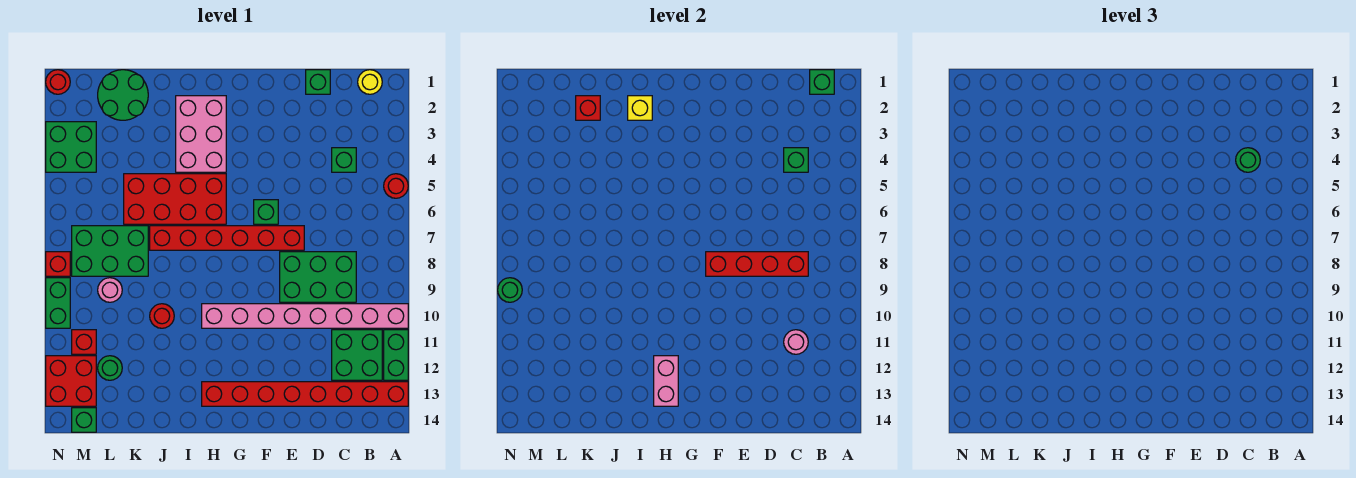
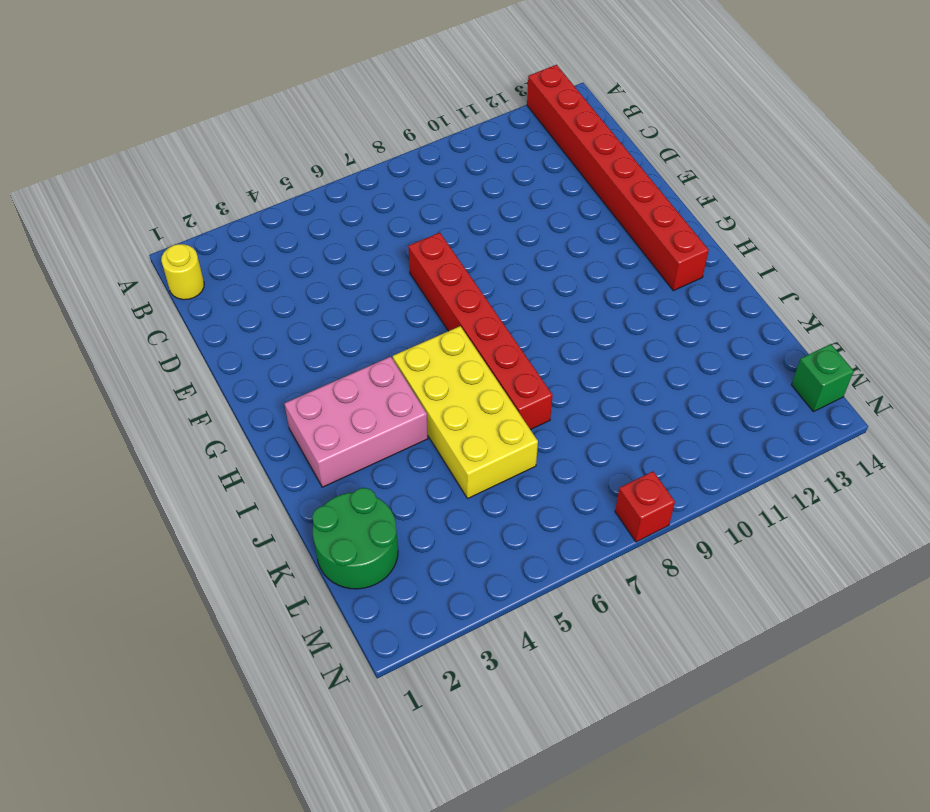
yellow 2x4 brick [393,326,538,499] -> red 2x4 brick [124,174,226,224]
none -> red 1x1 round brick [384,174,408,198]
none -> pink 1x8 brick [202,304,408,328]
none -> green 1x2 brick [384,330,408,380]
none -> green 2x2 brick [332,330,382,380]

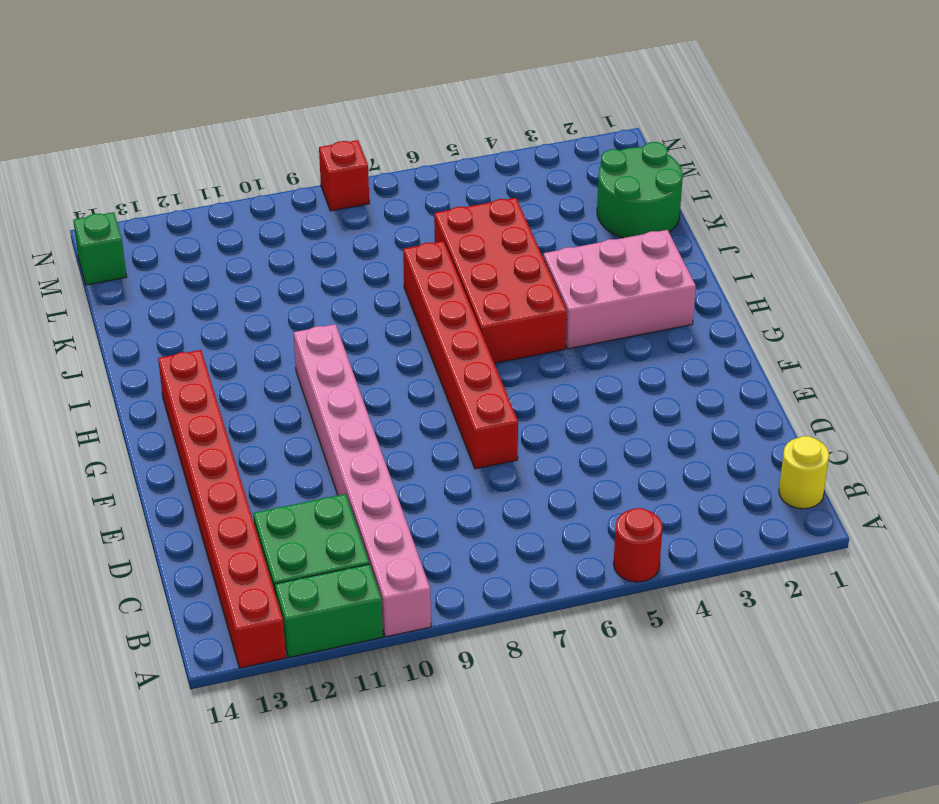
none -> green 1x1 brick [332,148,356,172]
none -> green 2x3 brick [280,252,356,302]
none -> green 1x1 brick [306,70,330,94]
none -> green 1x1 brick [254,200,278,224]

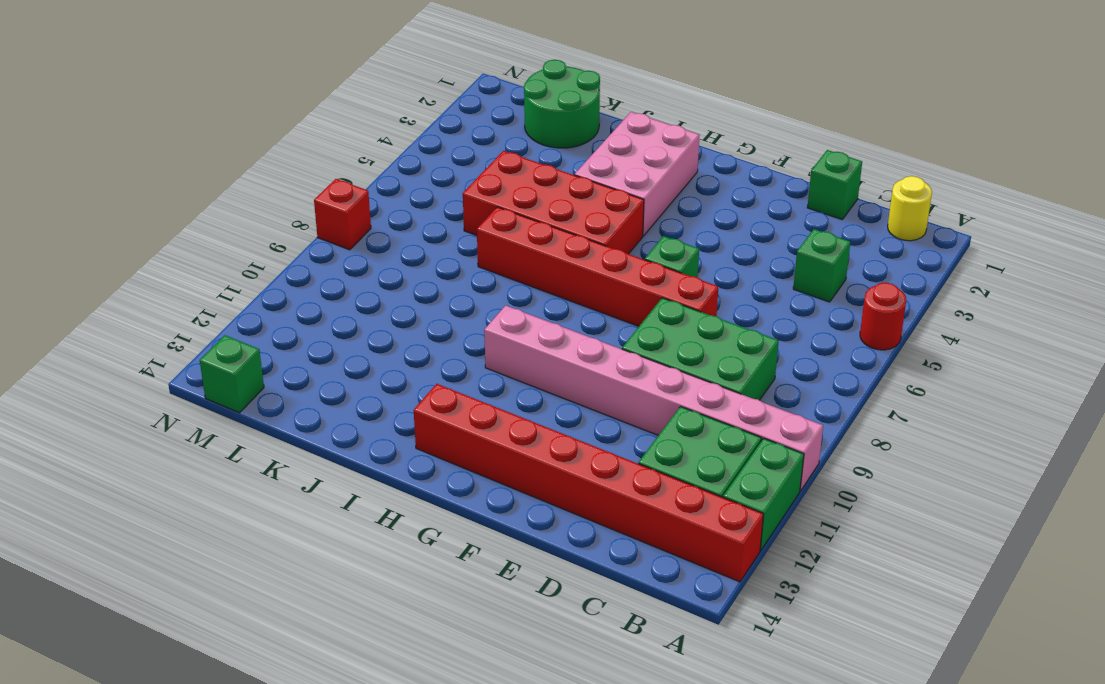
none -> red 1x1 round brick [150,304,174,328]
none -> green 2x3 brick [72,226,148,276]
none -> pink 1x1 round brick [98,278,122,302]
none -> green 1x1 round brick [98,356,122,380]

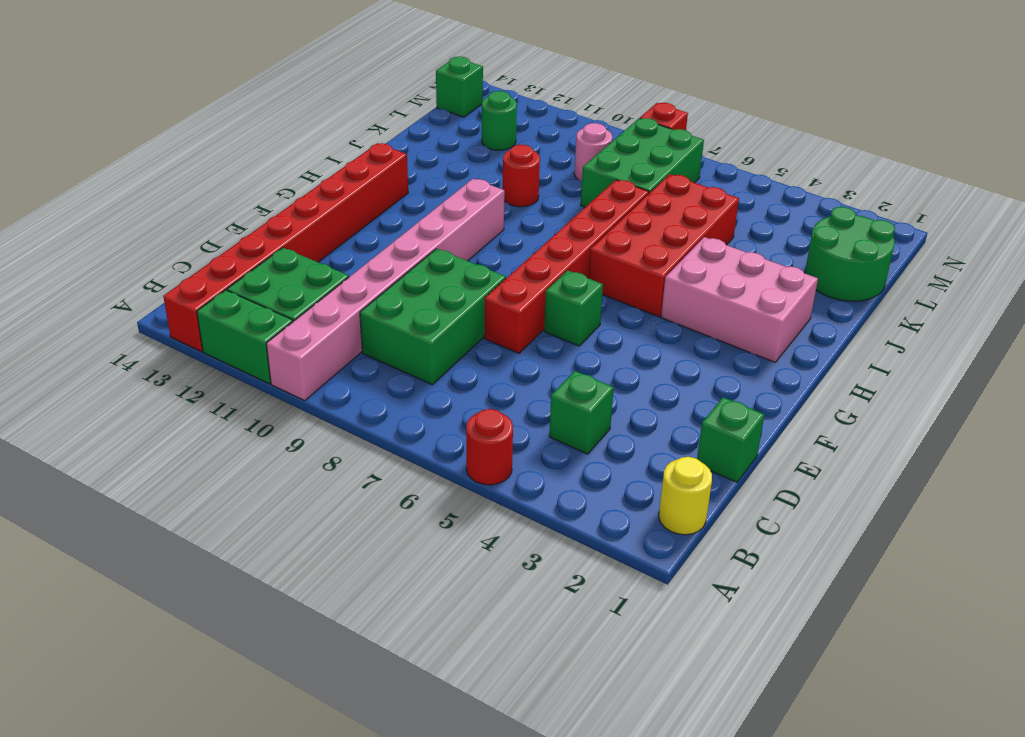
none -> green 2x2 brick [46,122,96,172]
none -> red 1x1 brick [72,330,96,354]
none -> red 2x2 brick [46,356,96,406]
none -> red 1x1 round brick [46,70,70,94]

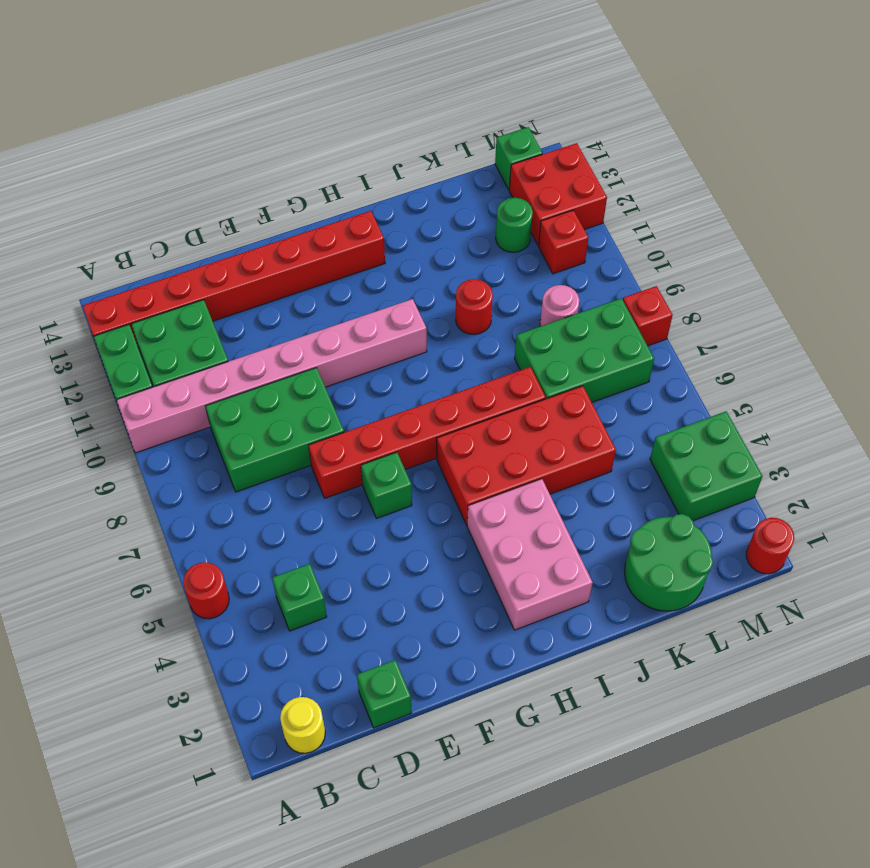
none -> green 1x2 brick [46,278,70,328]
none -> green 1x1 brick [810,70,834,94]
none -> green 1x1 brick [784,148,808,172]
none -> red 1x4 brick [706,252,808,276]

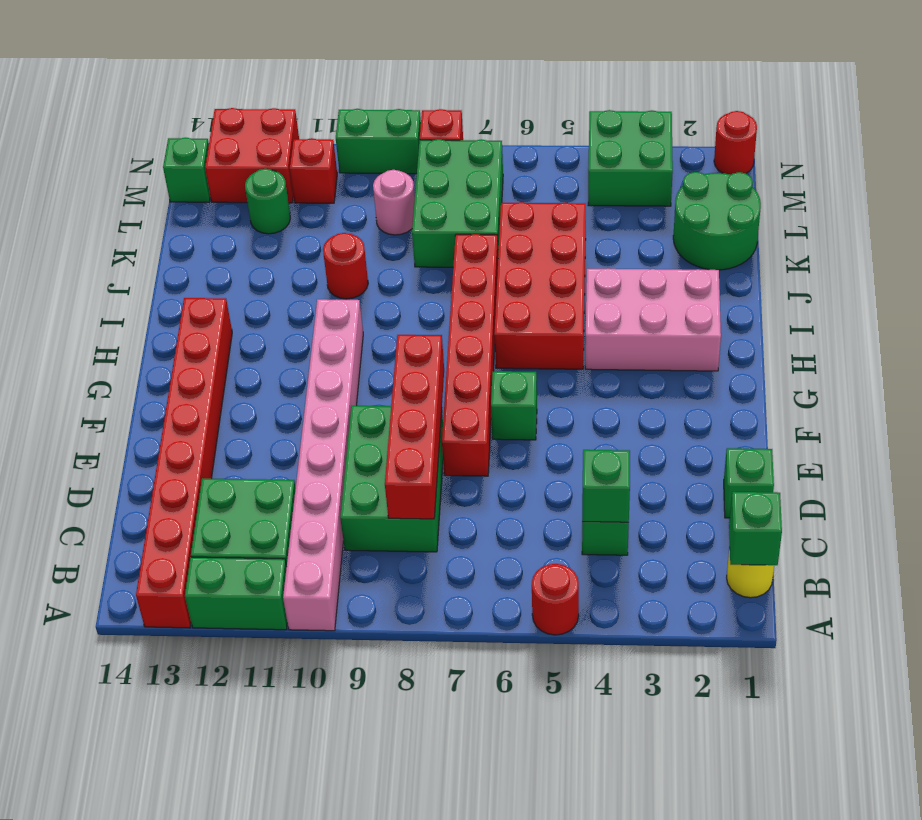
none -> pink 1x1 round brick [784,330,808,354]
none -> pink 1x2 brick [654,356,678,406]
none -> yellow 1x1 brick [628,96,652,120]
none -> red 1x1 brick [576,96,600,120]

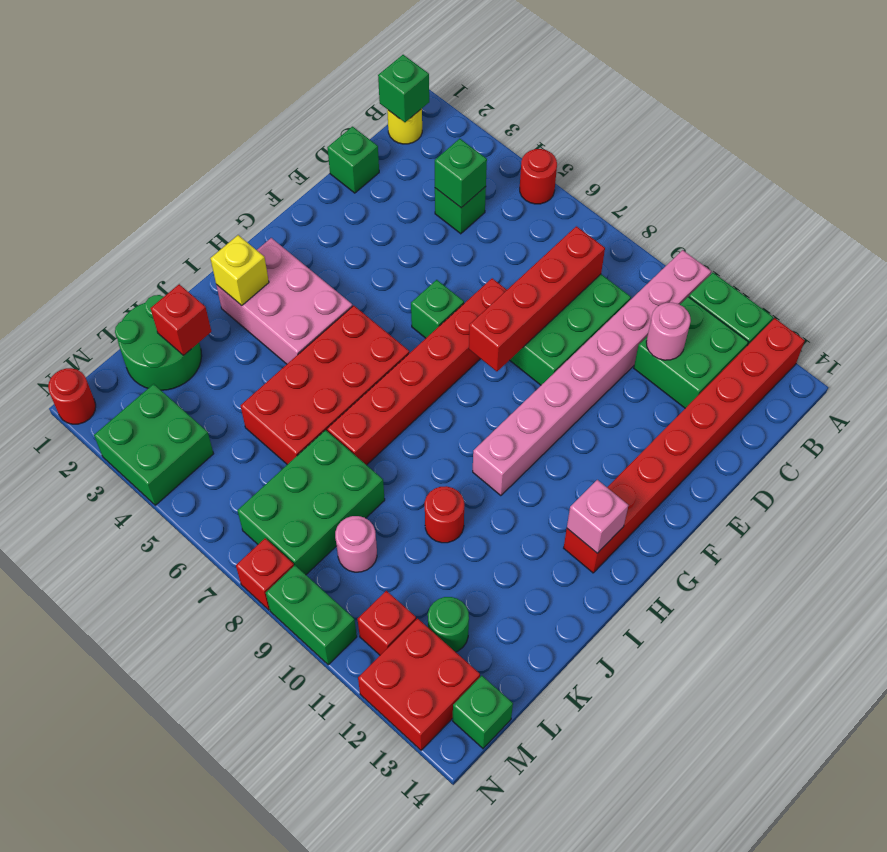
pink 1x1 brick [567,480,628,553] -> pink 1x2 brick [654,356,678,406]
none -> green 1x1 round brick [498,278,522,302]
none -> green 1x1 round brick [1236,148,1260,172]

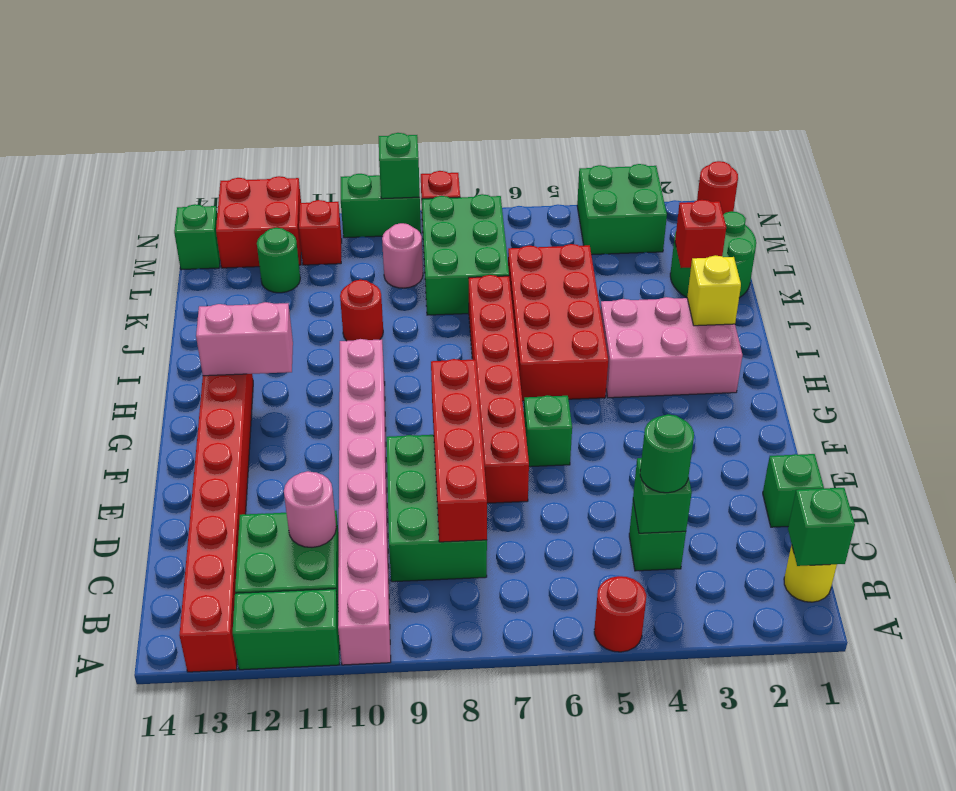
green 1x1 brick [379,133,420,199] -> green 1x1 round brick [498,278,522,302]

